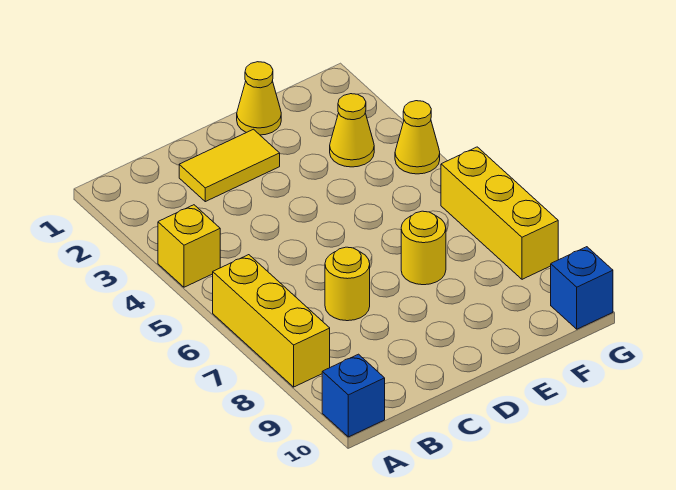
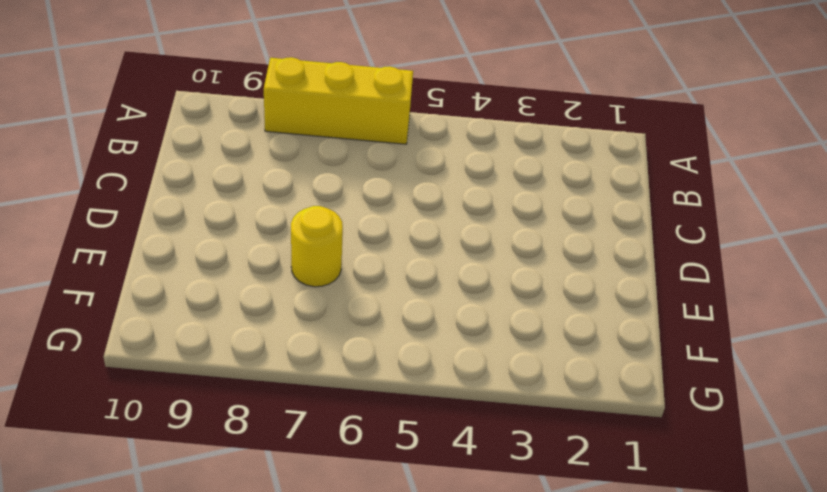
none -> yellow 1x1 brick [158,205,220,287]
none -> blue 1x1 brick [322,354,385,437]

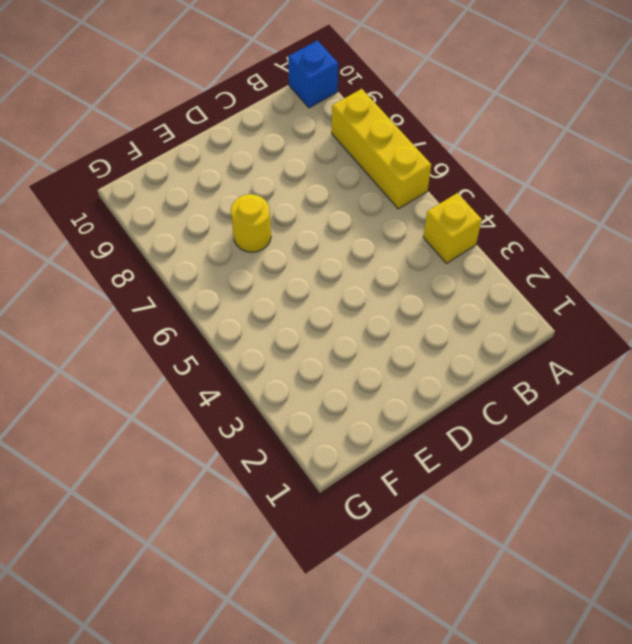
none -> yellow 1x2 tile [179,129,280,202]
none -> yellow 1x1 round brick [325,247,370,321]

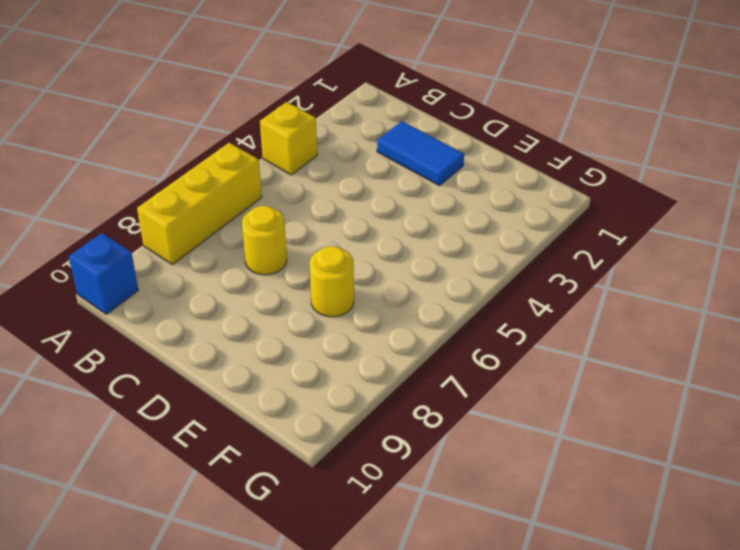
blue 1x2 tile [377,121,464,186] -> yellow 1x2 tile [179,129,280,202]
none -> yellow 1x1 cone [237,62,281,135]
none -> yellow 1x1 cone [330,94,374,167]

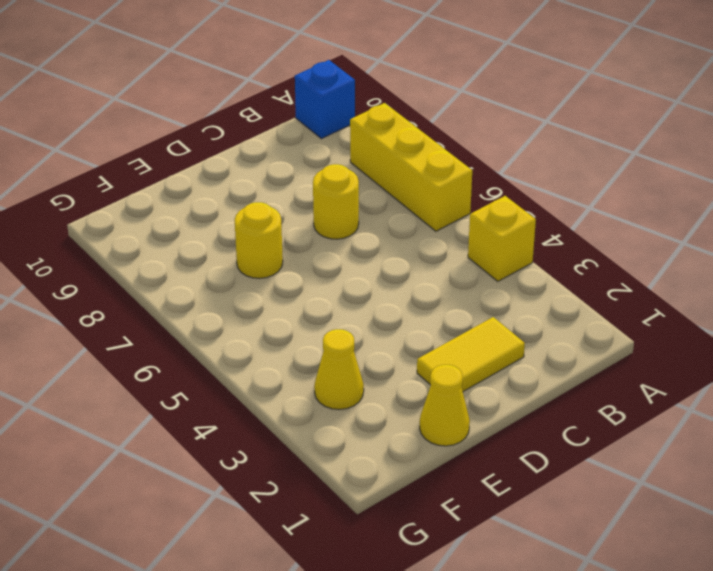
none -> yellow 1x1 cone [395,101,440,174]
none -> yellow 1x3 brick [441,147,558,279]

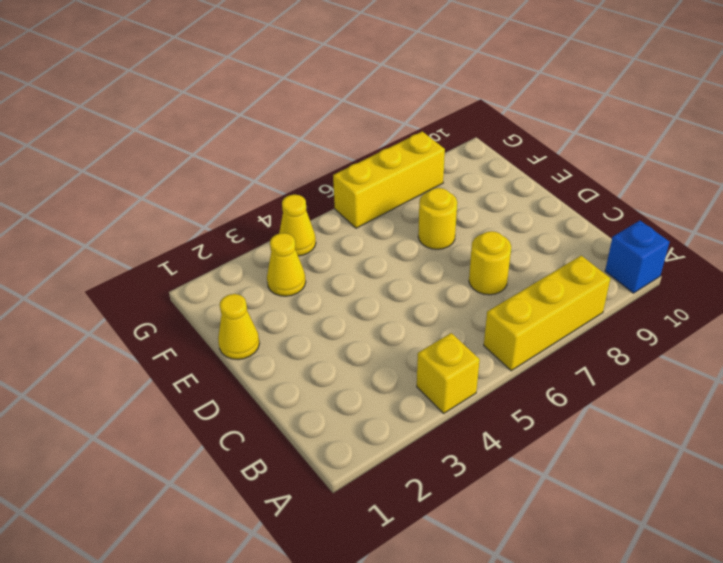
none -> yellow 1x2 tile [179,129,280,202]
none -> blue 1x1 brick [551,247,613,329]

